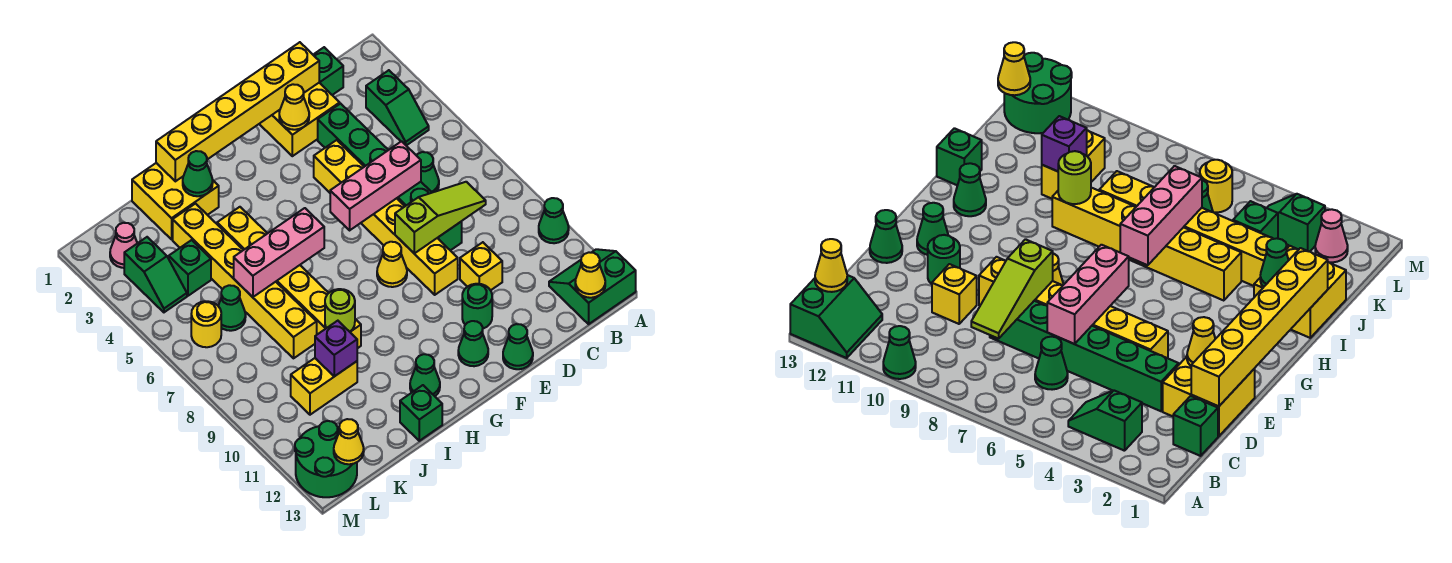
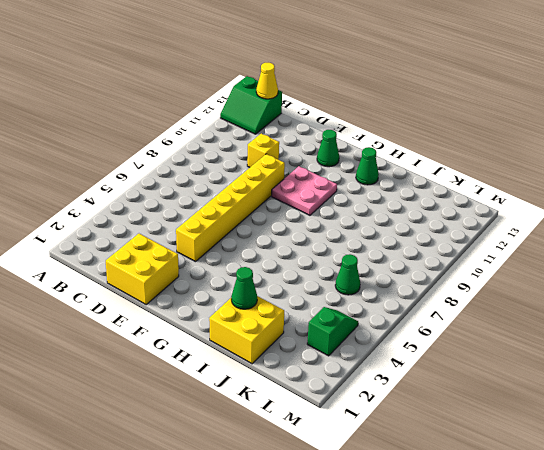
pink 2x2 plate [272,166,337,215] -> none
none -> green 1x1 cone [539,198,569,243]
none -> green 1x2 slope [366,70,429,145]
none -> green 1x1 brick [313,47,343,95]
none -> green 1x1 cone [416,152,439,193]

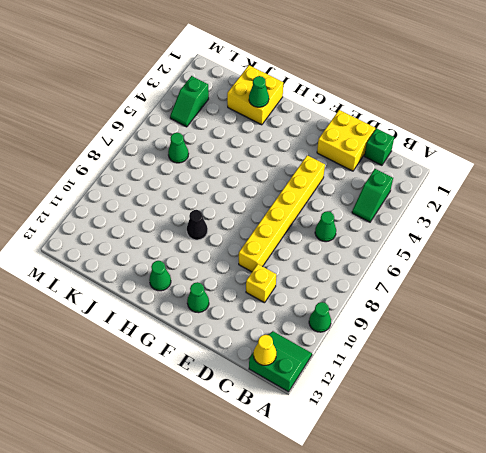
black 1x1 cone [187,210,208,240] -> none
none -> green 1x6 brick [318,104,462,250]
none -> green 1x1 round brick [462,284,492,329]
none -> green 1x1 cone [503,324,533,369]
none -> yellow 1x1 cone [377,242,407,287]

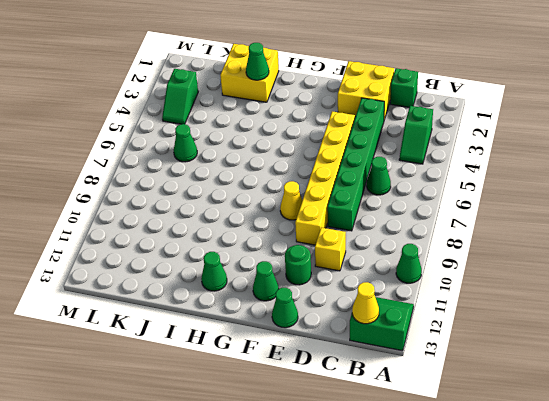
none -> yellow 1x6 brick [217,207,361,348]
none -> green 1x1 brick [400,385,442,441]
none -> yellow 1x6 brick [173,204,317,358]
none -> yellow 1x2 brick [291,358,357,415]

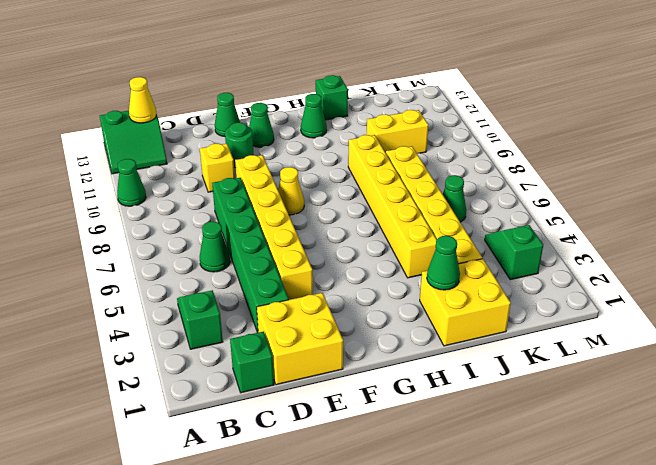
none -> green 1x1 brick [169,240,211,296]
none -> pink 1x1 cone [110,223,137,268]
none -> yellow 1x1 round brick [191,301,221,347]
none -> green 2x2 round brick [295,421,357,497]

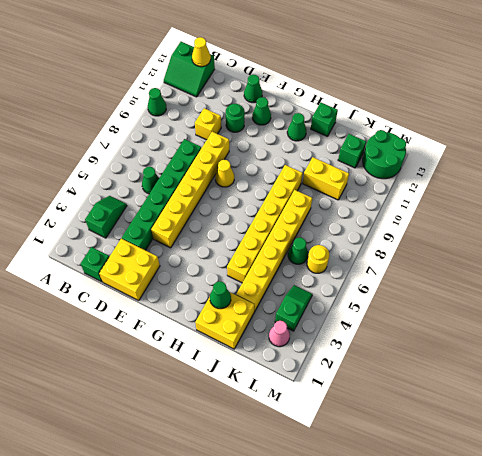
green 1x1 brick [338,134,366,168] -> green 1x1 brick moved to [169,240,211,296]
none -> lime 1x3 slope [395,182,486,253]
none -> yellow 1x6 brick [156,42,319,181]
none -> pink 1x3 brick [330,141,421,230]
none -> yellow 1x1 cone [279,84,309,130]

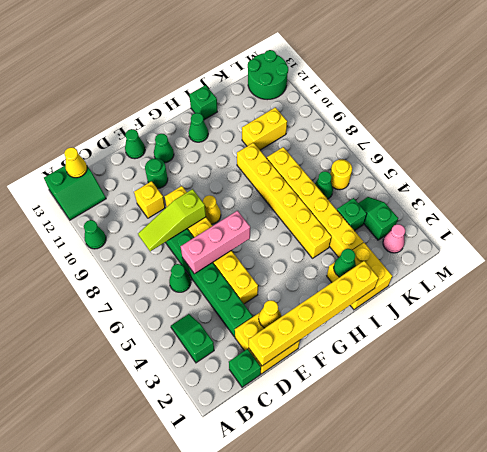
none -> pink 1x3 brick [234,208,324,297]
none -> lime 1x1 round brick [325,289,355,332]
none -> purple 1x1 brick [315,321,357,376]
none -> yellow 1x1 cone [334,419,364,464]

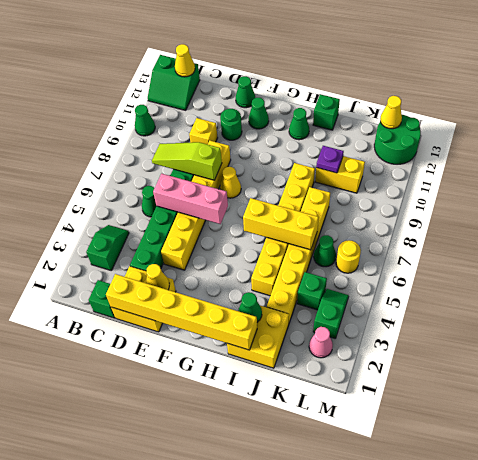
yellow 1x3 brick [243,198,319,250] -> pink 1x3 brick [234,208,324,297]
purple 1x1 plate [316,146,344,173] -> purple 1x1 brick [315,321,357,376]
none -> lime 1x1 round brick [325,289,355,332]

